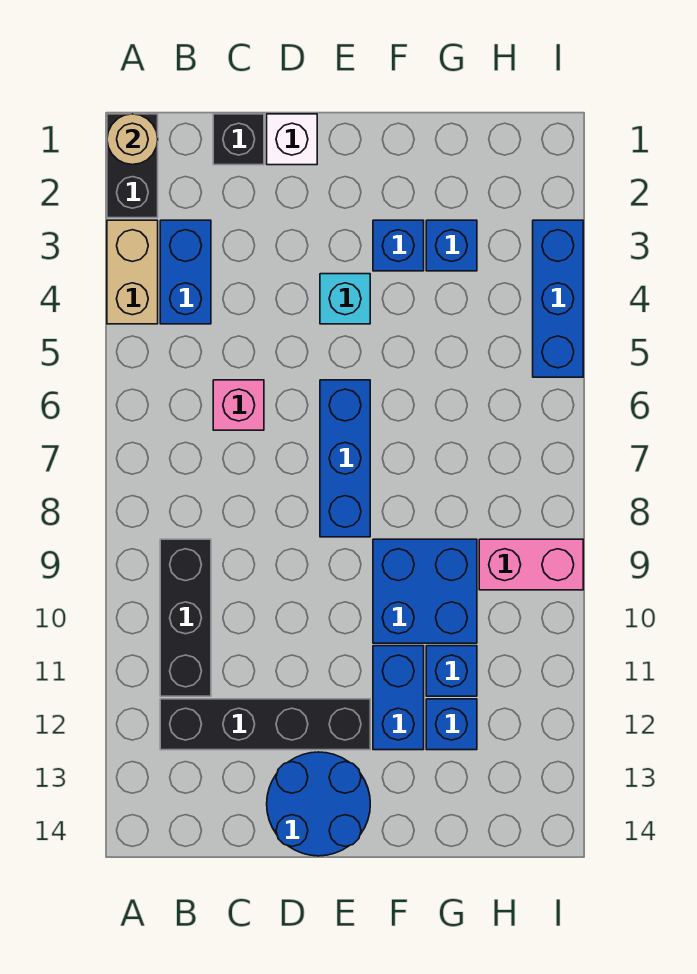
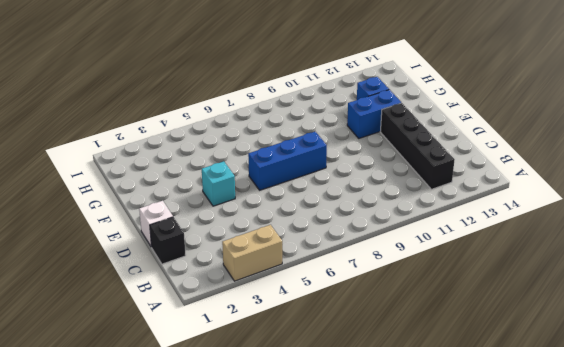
none -> black 1x2 brick [107,114,158,218]
none -> blue 1x2 brick [160,220,211,324]
none -> black 1x3 brick [160,539,211,696]

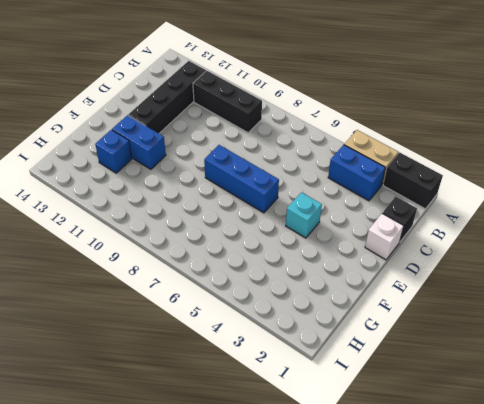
none -> pink 1x1 brick [213,380,264,430]
none -> blue 2x2 round brick [267,752,370,856]
none -> blue 1x1 brick [373,220,424,271]

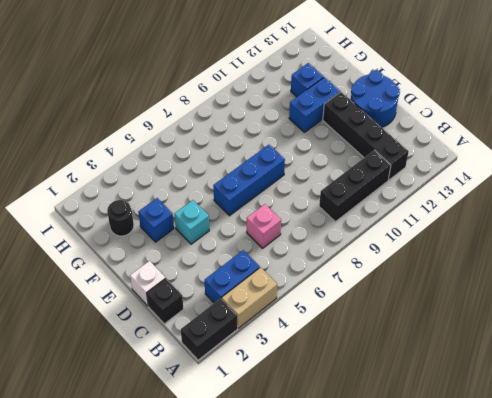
black 1x1 round brick [107,200,134,236] -> none
none -> blue 2x2 brick [373,539,477,643]
none -> blue 1x1 brick [426,220,477,271]
none -> blue 1x1 brick [426,646,477,696]

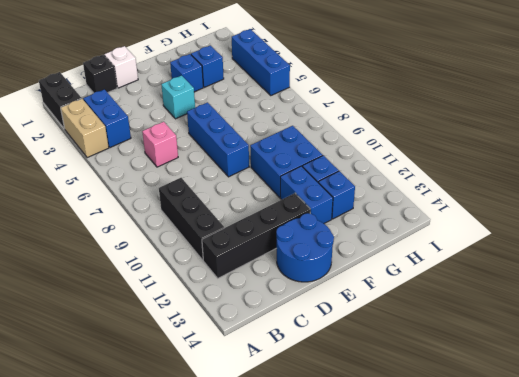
none -> pink 1x2 brick [479,539,583,590]
none -> tan 1x1 round brick [107,114,158,165]

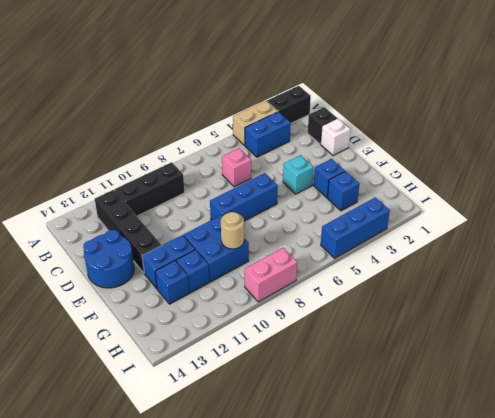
tan 1x1 round brick [221,212,244,249] -> tan 1x1 round brick moved to [107,114,158,165]
pink 1x2 brick [245,248,297,302] -> pink 1x2 brick turned to [479,539,583,590]

